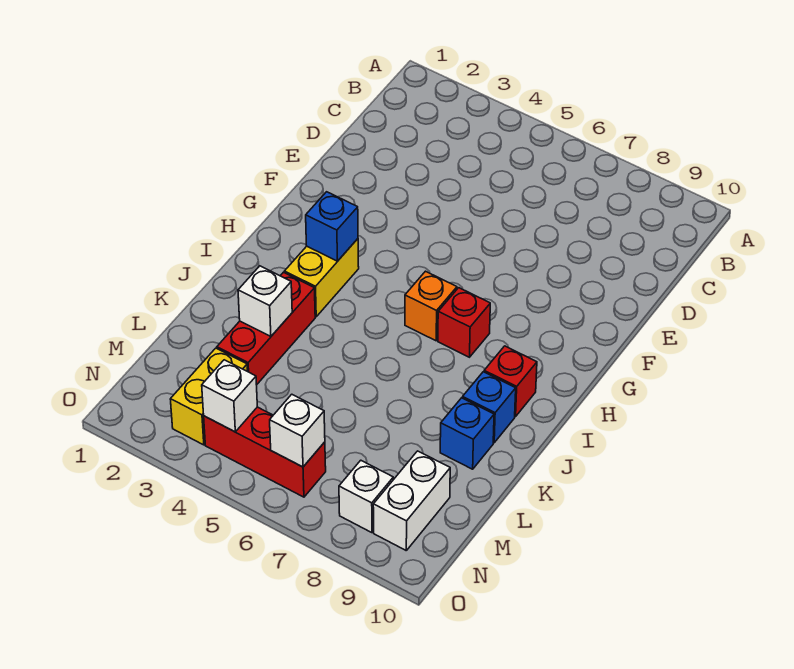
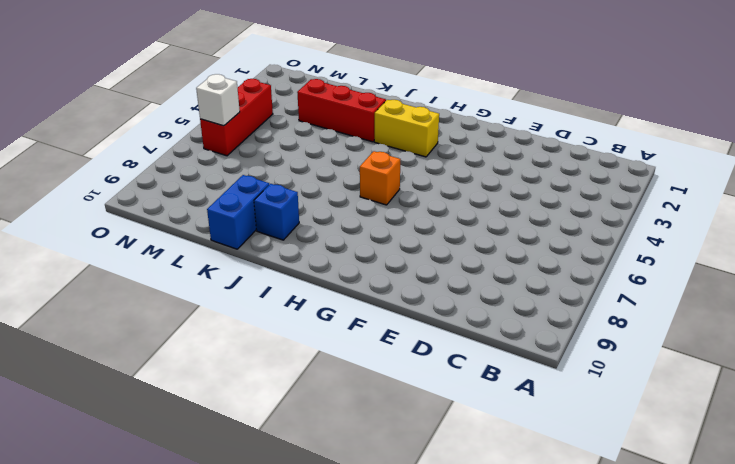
blue 1x2 brick [207,175,269,249] -> blue 1x1 brick [440,398,494,469]
none -> red 1x1 brick [438,288,490,357]
none -> red 1x1 brick [484,346,537,417]
none -> yellow 1x2 brick [170,348,247,445]

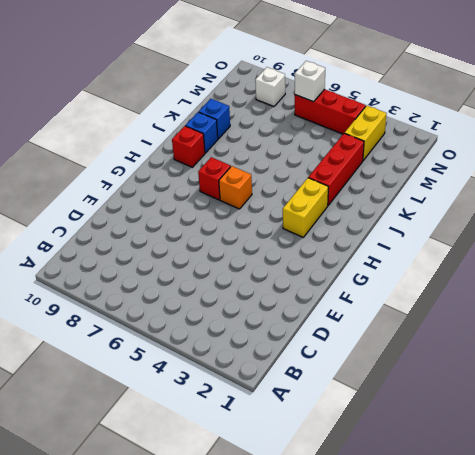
none -> white 1x2 brick [373,451,450,550]
none -> blue 1x1 brick [306,192,358,261]
none -> white 1x1 brick [238,266,292,337]

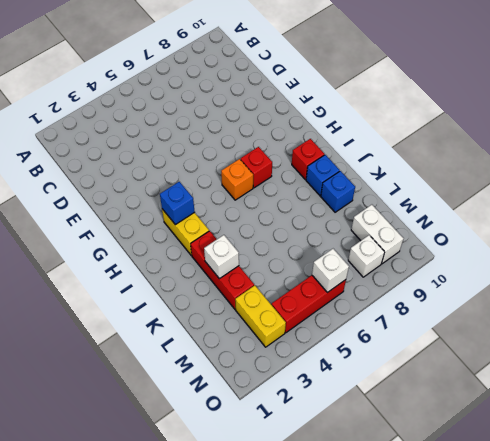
none -> white 1x1 brick [202,360,257,432]

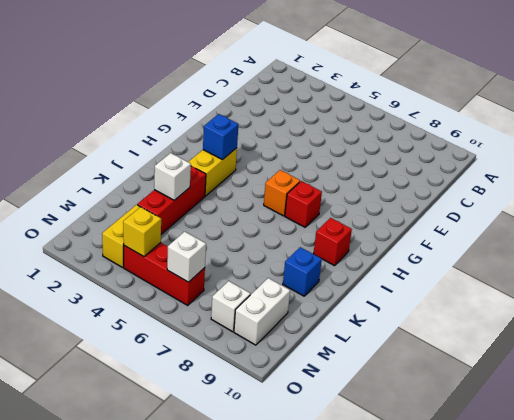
yellow 1x1 brick [123,207,161,257] -> white 1x1 brick [202,360,257,432]
none -> blue 1x1 brick [463,372,516,443]

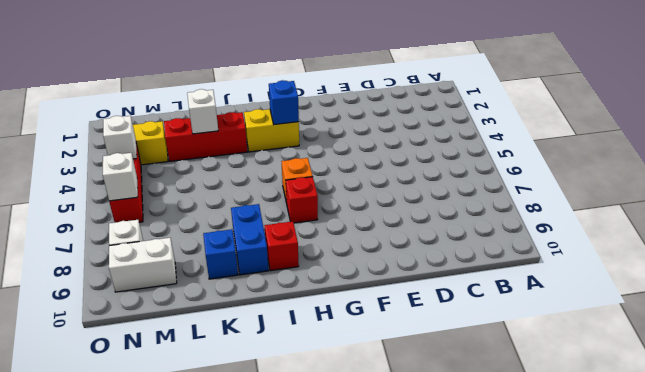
blue 1x2 brick [231,204,269,275] -> blue 1x1 brick [463,372,516,443]

